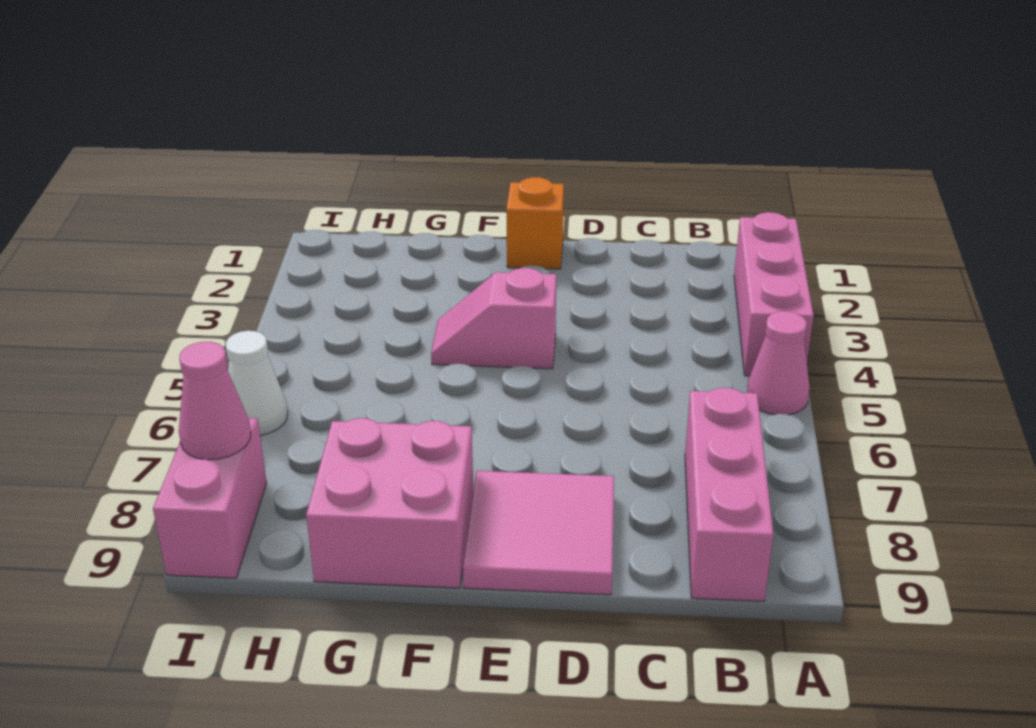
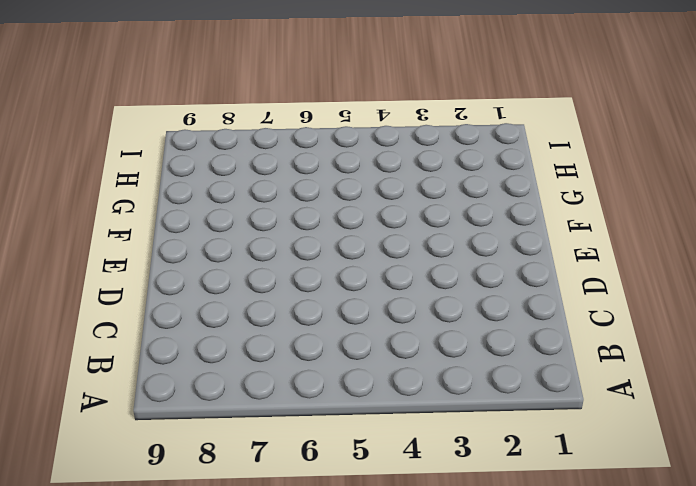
none -> pink 1x3 brick [734,212,814,376]
none -> pink 1x1 cone [747,311,810,415]

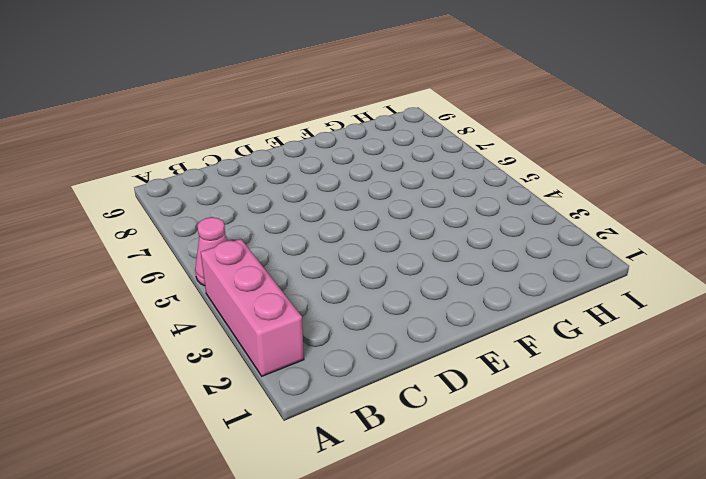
none -> pink 1x3 brick [685,388,773,601]
none -> pink 2x2 tile [463,471,614,595]

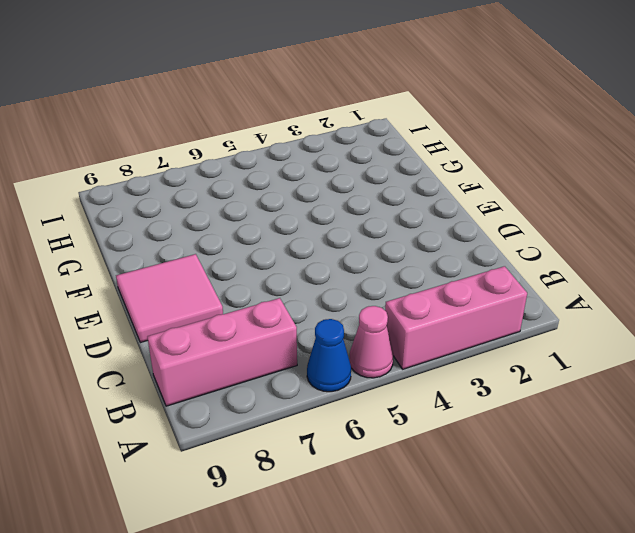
blue 1x1 cone [307,319,351,392] -> none
none -> orange 1x1 brick [506,177,564,269]
none -> pink 1x2 slope [431,268,556,369]

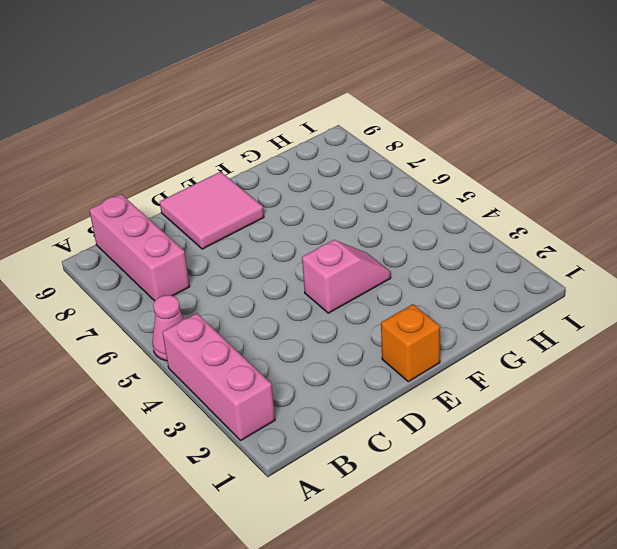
none -> pink 2x2 brick [306,418,473,588]
none -> white 1x1 cone [226,331,288,436]

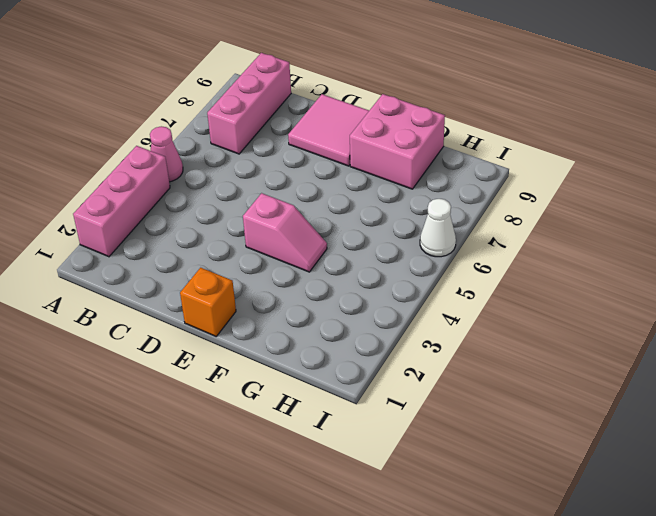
none -> pink 1x2 brick [153,418,267,578]
none -> pink 1x1 cone [179,342,251,460]

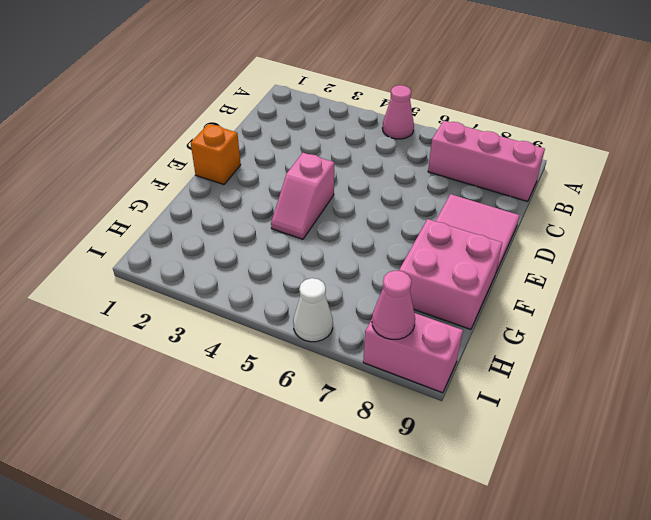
none -> pink 1x3 brick [734,212,814,376]

